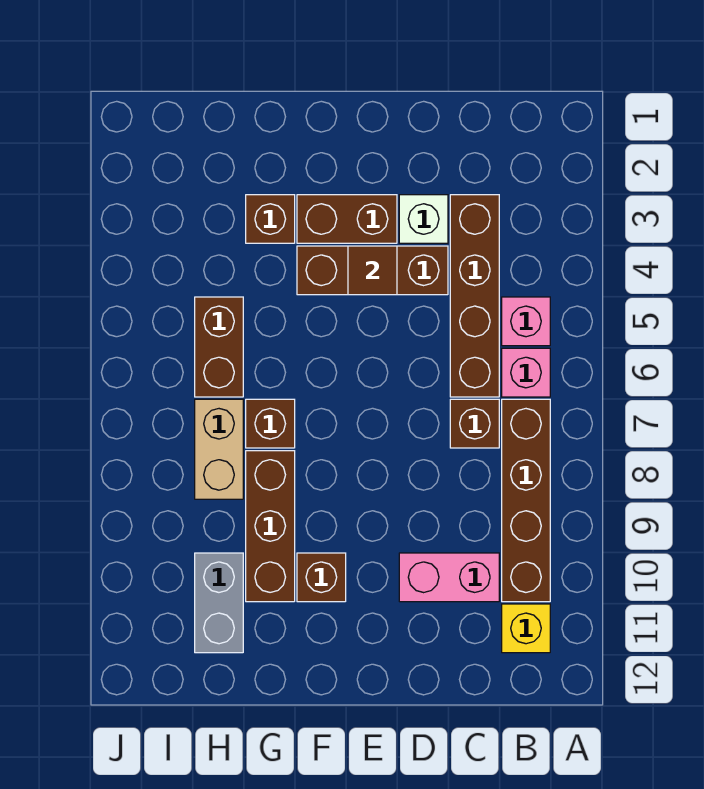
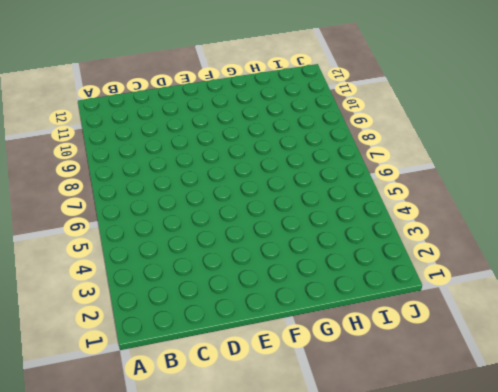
none -> pink 1x1 brick [502,297,550,346]
none -> pink 1x1 brick [502,348,550,397]
none -> brown 1x4 brick [502,399,550,602]

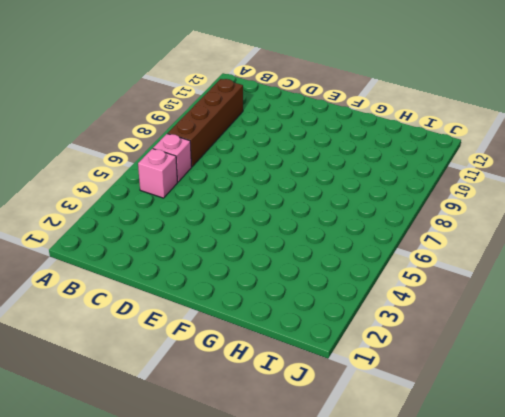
none -> yellow 1x1 brick [502,604,550,653]
none -> brown 1x4 brick [450,195,499,397]
none -> brown 1x1 brick [450,399,499,448]

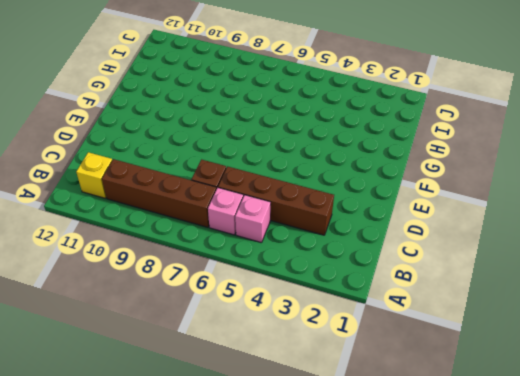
none -> pink 1x2 brick [399,553,499,602]
none -> white 1x1 brick [399,195,448,243]
none -> brown 1x3 brick [297,246,448,295]

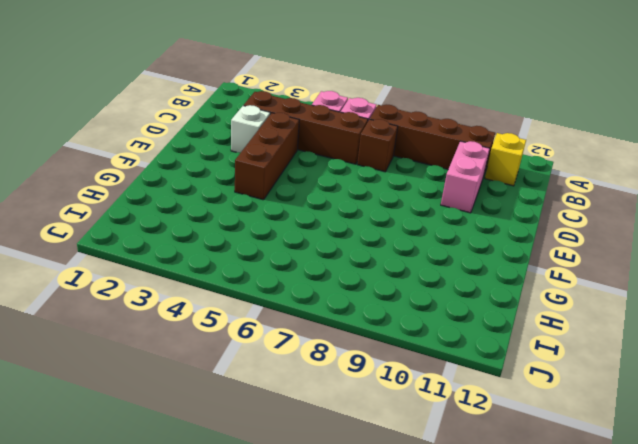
none -> brown 1x2 brick [297,195,397,243]
none -> brown 1x1 brick [297,553,346,602]
none -> brown 1x1 brick [246,195,295,243]

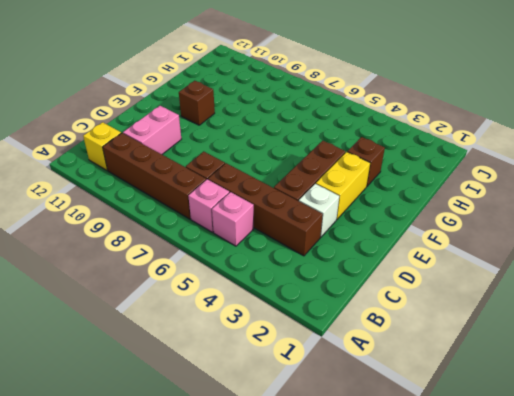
yellow 1x2 brick [316,152,370,219] -> brown 1x2 brick [297,195,397,243]
none -> brown 1x1 brick [246,399,295,448]
none -> brown 1x3 brick [246,451,295,602]
none -> brown 1x2 brick [195,297,243,397]

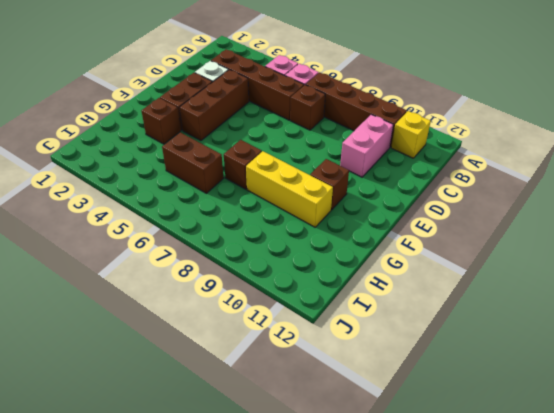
yellow 1x3 brick [246,151,333,227] -> brown 1x3 brick [246,451,295,602]
none -> tan 1x2 brick [195,399,243,499]
none -> grey 1x2 brick [195,553,243,653]
none -> brown 1x1 tile [348,246,397,295]

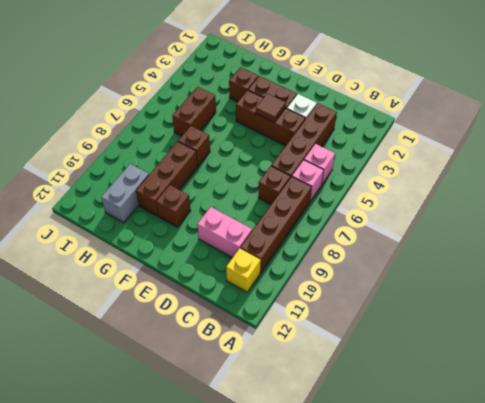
none -> tan 1x2 brick [195,399,243,499]

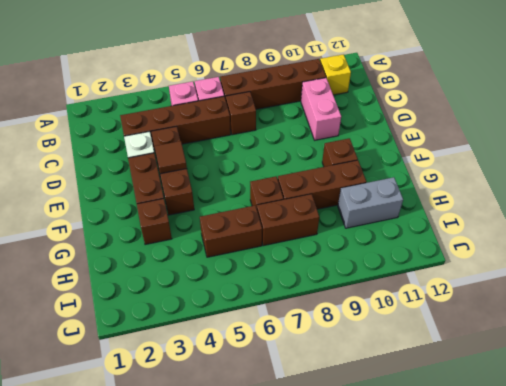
brown 1x2 brick [257,194,319,246] -> tan 1x2 brick [195,399,243,499]

